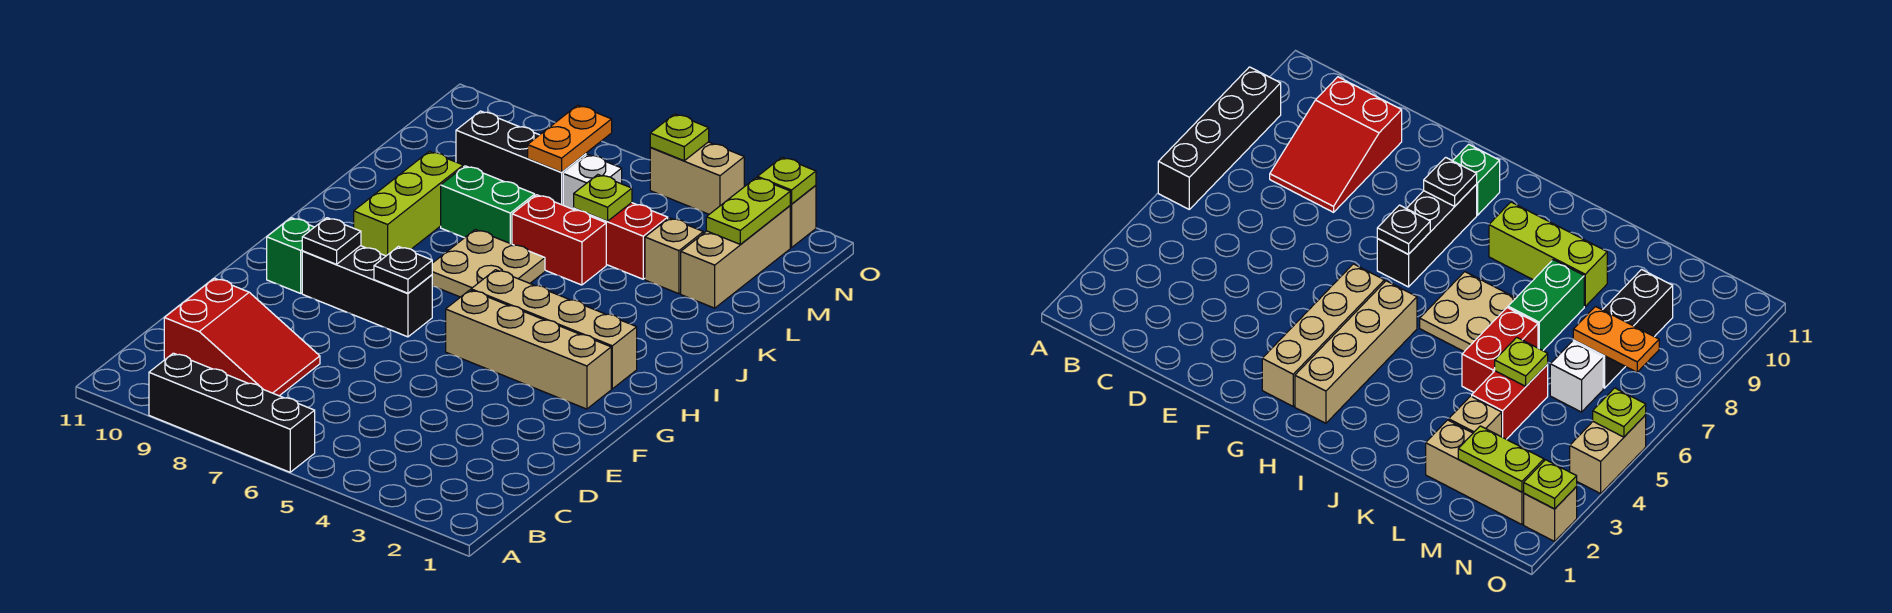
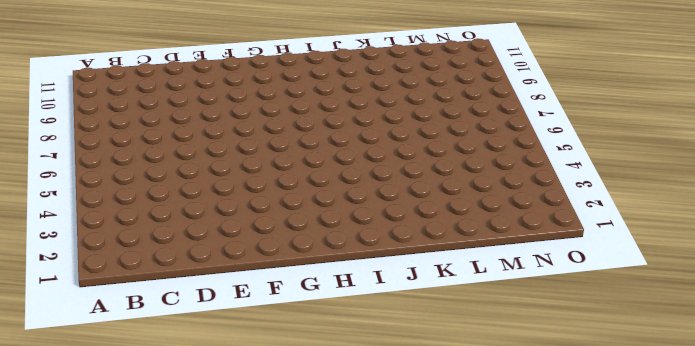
none -> black 1x4 brick [149,353,315,472]
none -> red 2x3 slope [164,278,320,396]
none -> tan 1x4 brick [446,290,611,409]

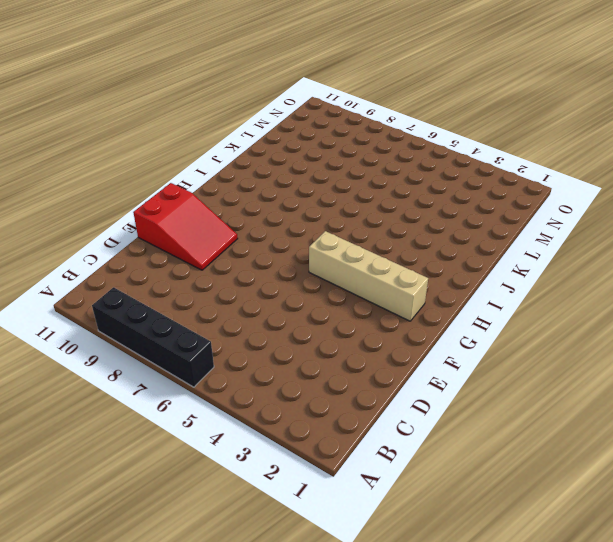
red 2x3 slope [133,183,238,270] -> red 2x3 slope moved to [164,278,320,396]
none -> black 1x3 brick [302,246,432,337]
none -> green 1x1 brick [267,218,314,293]
none -> tan 1x4 brick [471,270,637,389]

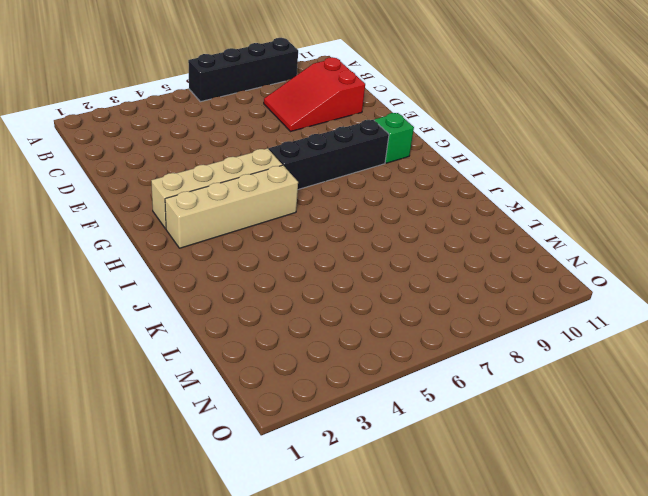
black 1x4 brick [269,120,389,189] -> black 1x3 brick [302,246,432,337]
none -> tan 2x2 plate [432,230,545,297]
none -> lime 1x3 brick [354,151,463,256]
none -> red 1x2 brick [512,195,606,285]

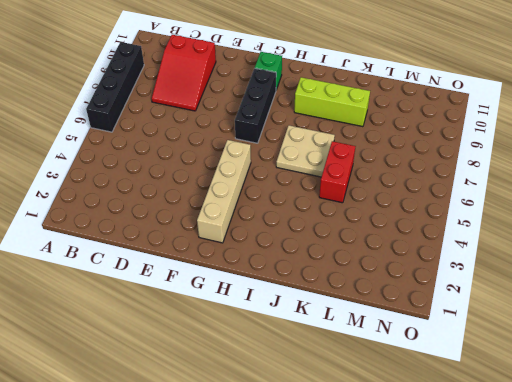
none -> tan 1x4 brick [471,270,637,389]
none -> green 1x2 brick [441,166,535,244]
none -> tan 1x3 brick [681,206,790,308]

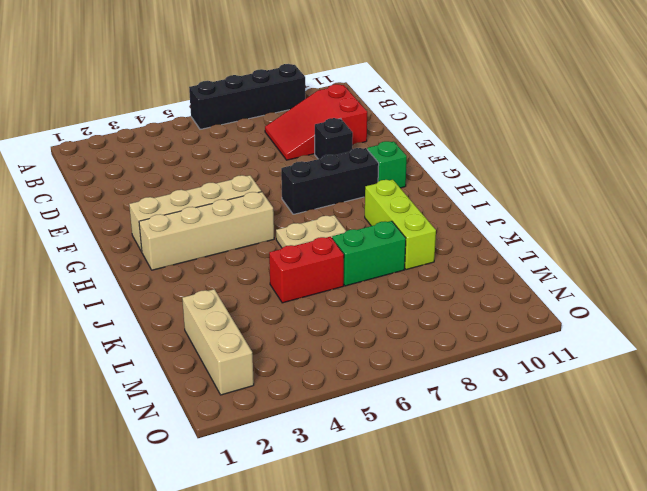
black 1x1 brick [315,118,353,159] -> none
none -> tan 1x1 brick [645,218,703,294]
none -> red 1x2 brick [574,203,668,279]
none -> white 1x1 brick [563,154,622,209]

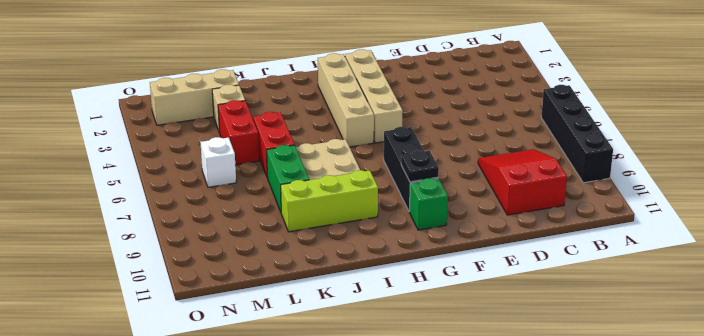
none -> black 1x3 brick [456,111,586,205]
none -> tan 1x1 brick [790,185,816,248]
none -> tan 1x2 brick [650,142,744,214]

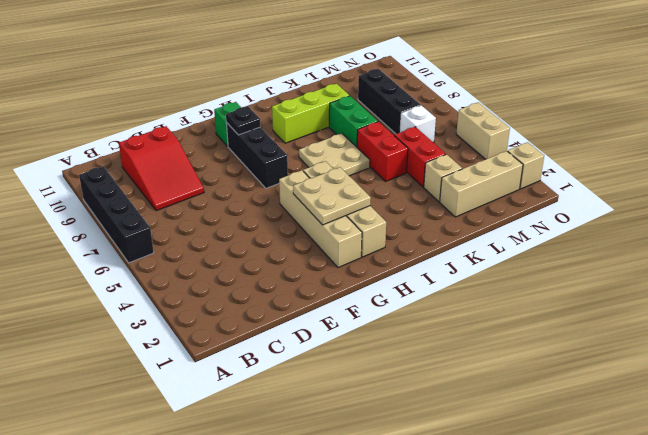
tan 2x2 plate [293,167,371,225] -> none
none -> black 1x1 plate [374,247,432,293]
none -> lime 1x1 plate [574,175,632,221]
none -> lime 1x2 plate [706,178,790,244]

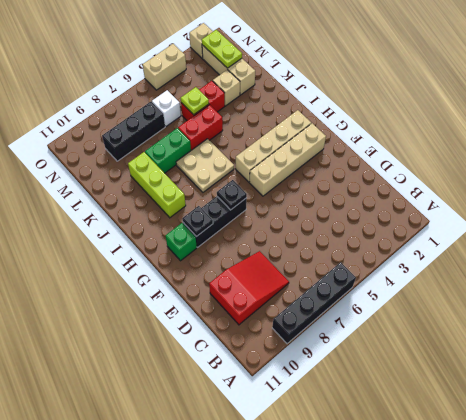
none -> orange 1x2 plate [528,105,612,172]
none -> lime 1x1 plate [758,157,816,204]
none -> lime 1x1 plate [650,114,709,161]

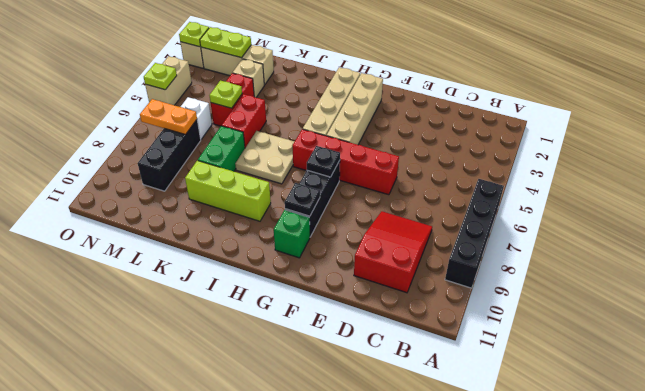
red 1x4 brick [292,129,399,195] -> none

